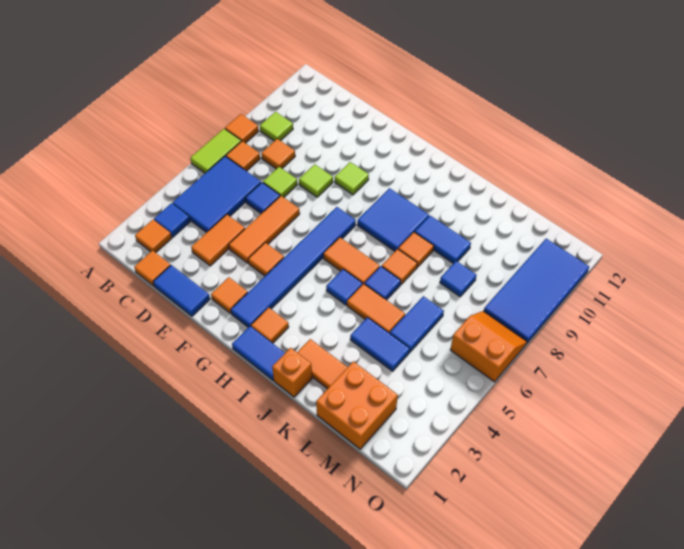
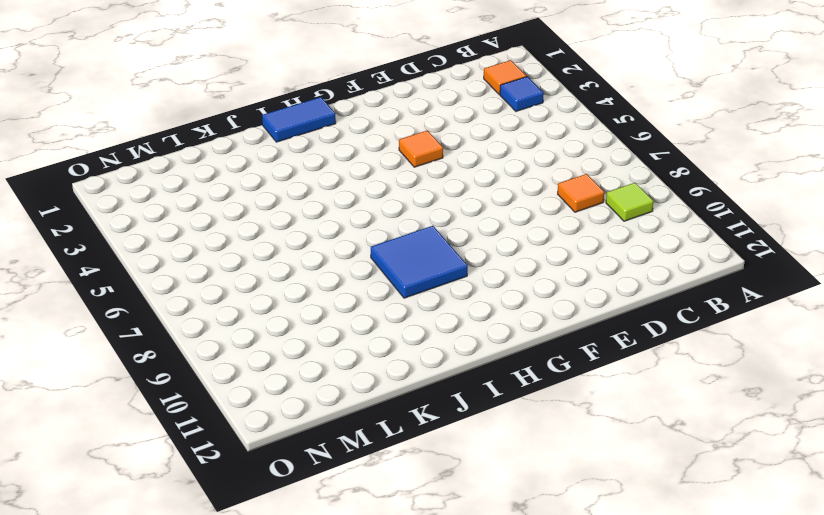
none -> lime 1x2 tile [190,129,241,173]
none -> orange 1x1 tile [225,114,259,143]
none -> blue 2x3 tile [172,156,261,232]
none -> orange 1x1 tile [226,141,260,171]

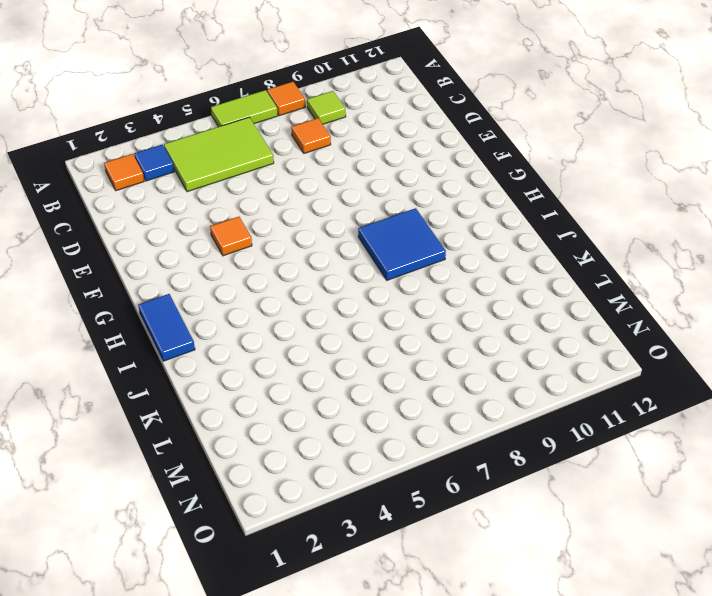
lime 2x3 tile [164,117,274,192] -> blue 2x3 tile [172,156,261,232]
none -> orange 1x1 tile [226,141,260,171]
none -> orange 1x1 tile [134,251,171,286]
none -> blue 1x2 tile [153,265,210,316]
none -> orange 1x2 tile [191,214,245,266]

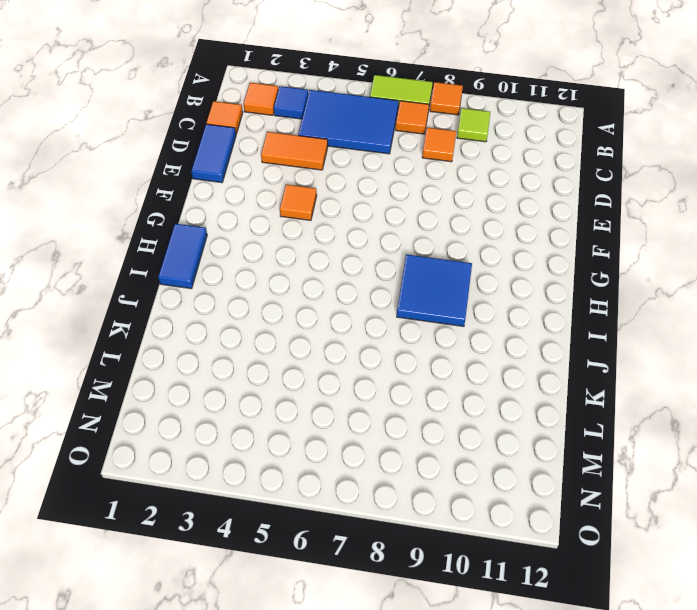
none -> blue 1x1 tile [245,182,280,214]
none -> lime 1x1 tile [263,167,297,197]
none -> orange 1x3 tile [229,196,300,263]
none -> lime 1x1 tile [299,164,333,197]

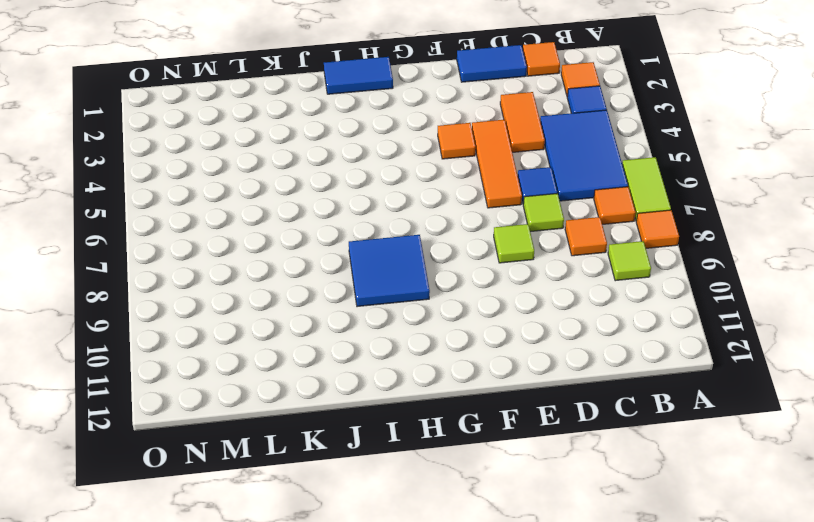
none -> orange 1x1 tile [211,277,248,313]
none -> lime 1x1 tile [335,162,369,195]
none -> blue 1x6 tile [231,207,356,327]
none -> orange 1x1 tile [251,308,289,343]

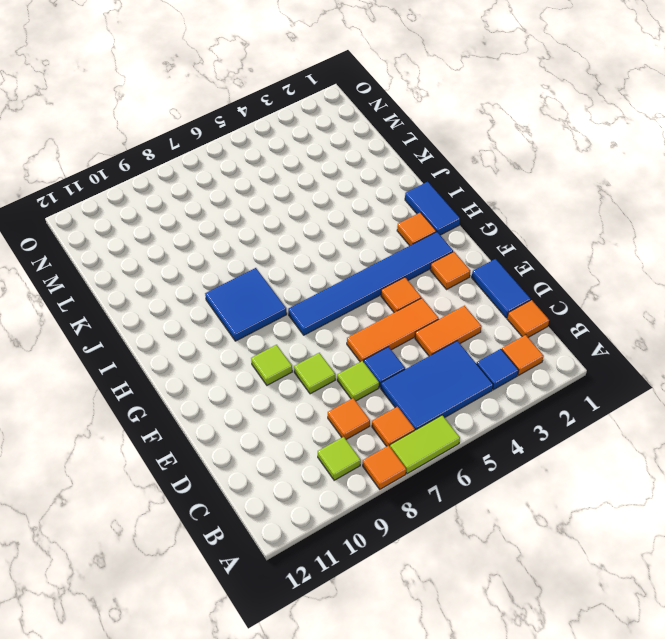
none -> orange 1x2 tile [323,237,380,284]
none -> blue 1x1 tile [326,269,363,305]
none -> orange 1x1 brick [272,348,312,397]
none -> orange 1x2 tile [297,339,348,389]

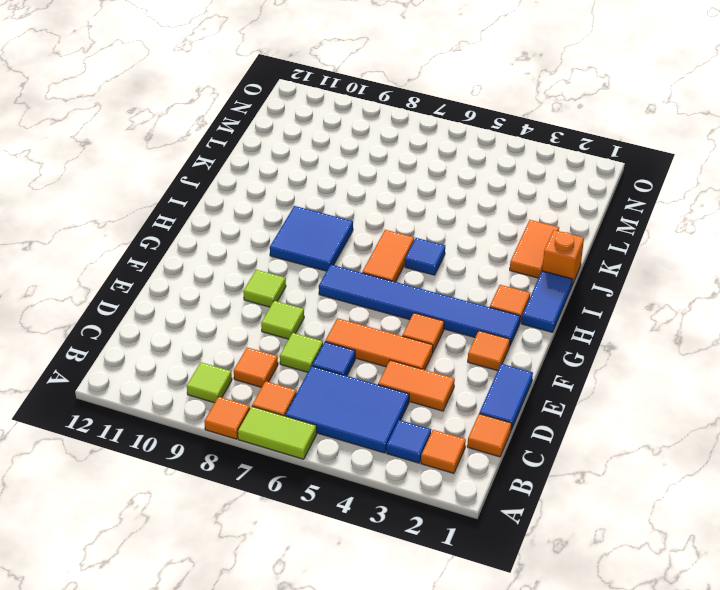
none -> orange 1x2 tile [347,284,405,333]
none -> blue 1x1 tile [365,266,401,300]
none -> orange 1x1 tile [382,249,417,284]
none -> orange 1x1 tile [398,232,434,267]

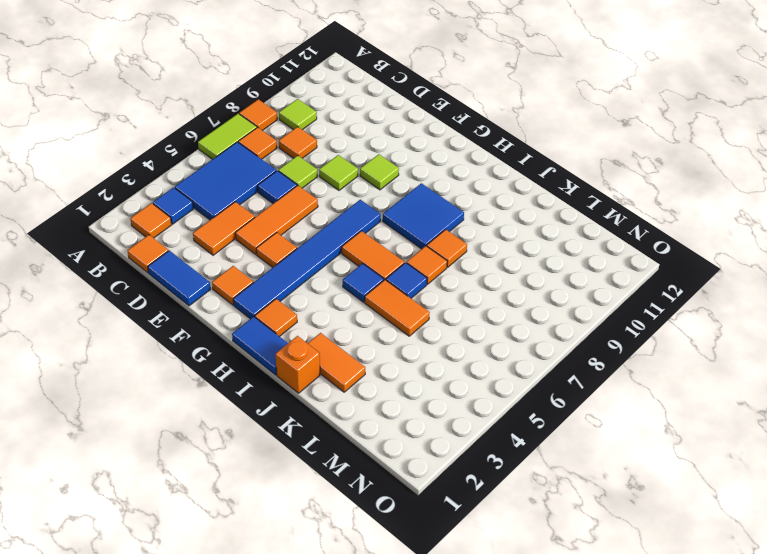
none -> blue 1x2 tile [415,216,471,264]
none -> blue 1x2 tile [350,317,410,371]
none -> orange 2x2 brick [316,361,398,449]
none -> blue 1x2 tile [390,296,444,352]

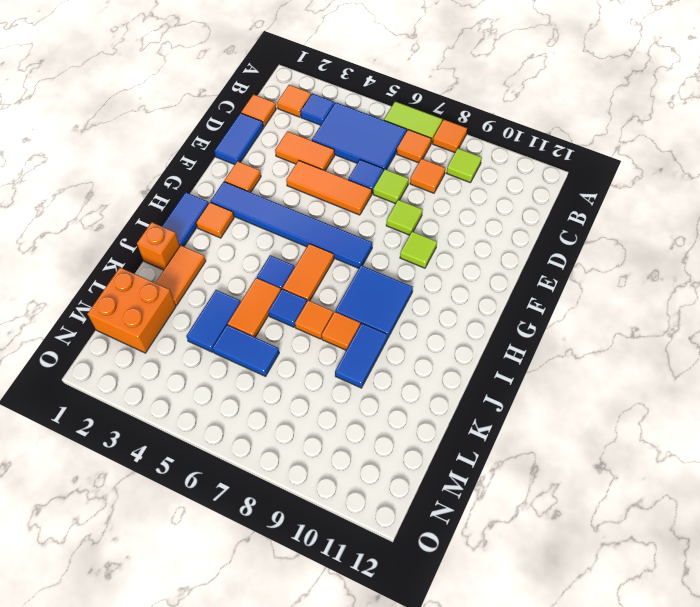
none -> orange 1x1 tile [248,243,284,276]
none -> blue 1x1 tile [440,261,477,297]
none -> orange 2x2 slope [450,311,527,382]
none -> blue 2x4 tile [484,239,589,343]

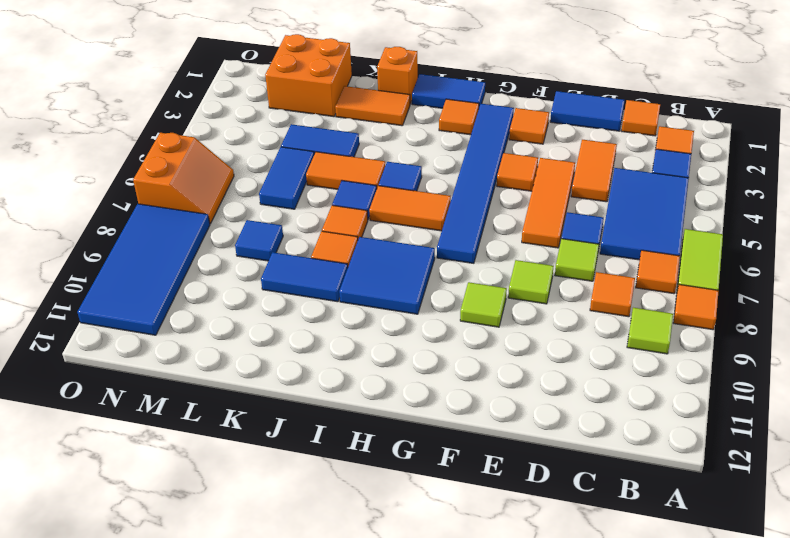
orange 2x2 slope [133,133,234,224] -> orange 2x2 slope turned to [450,311,527,382]

